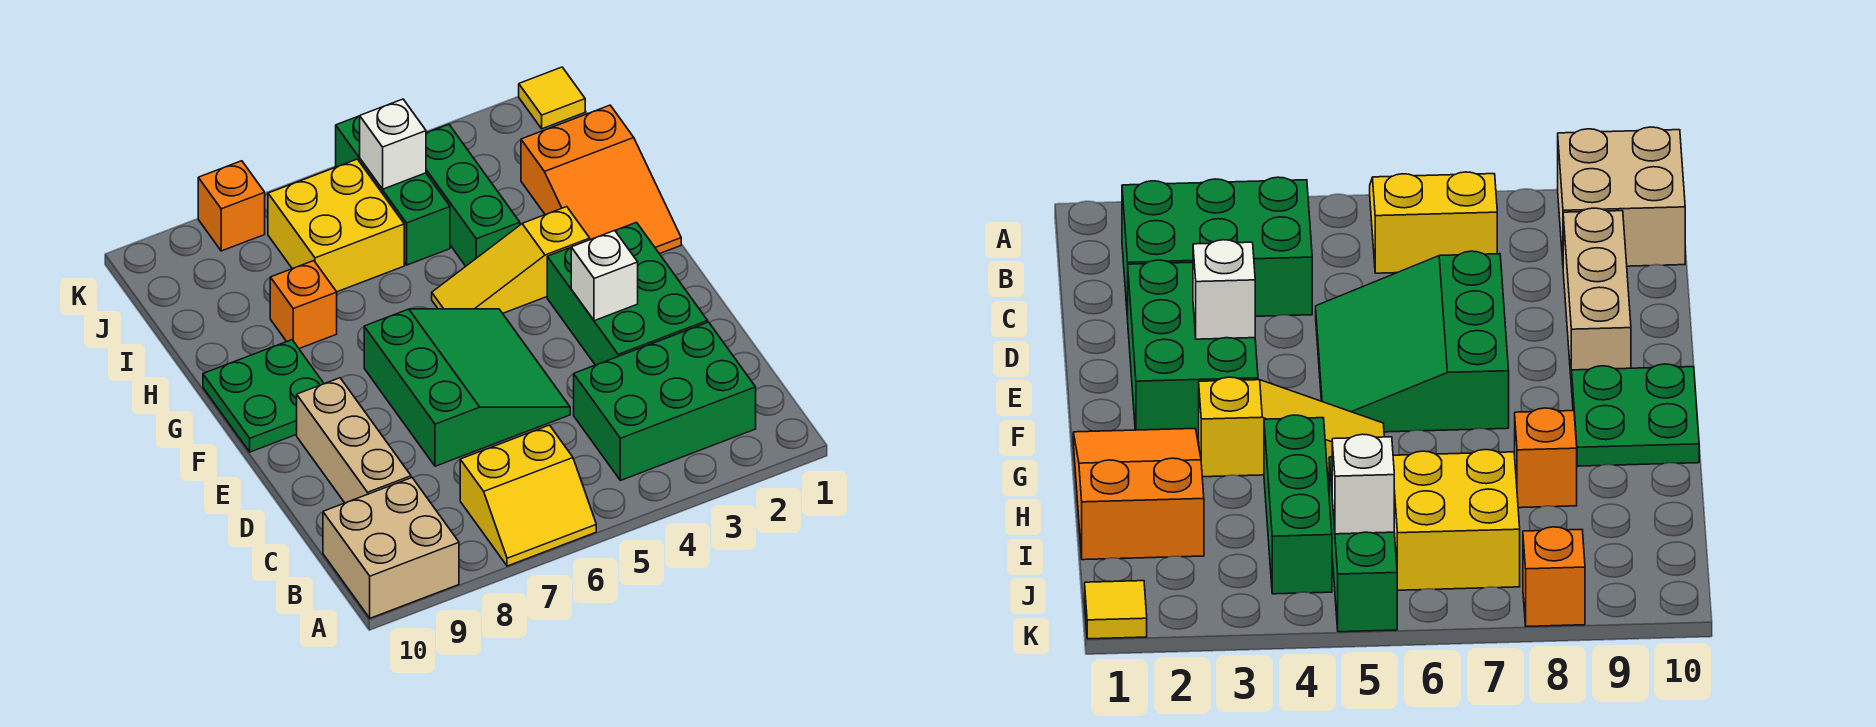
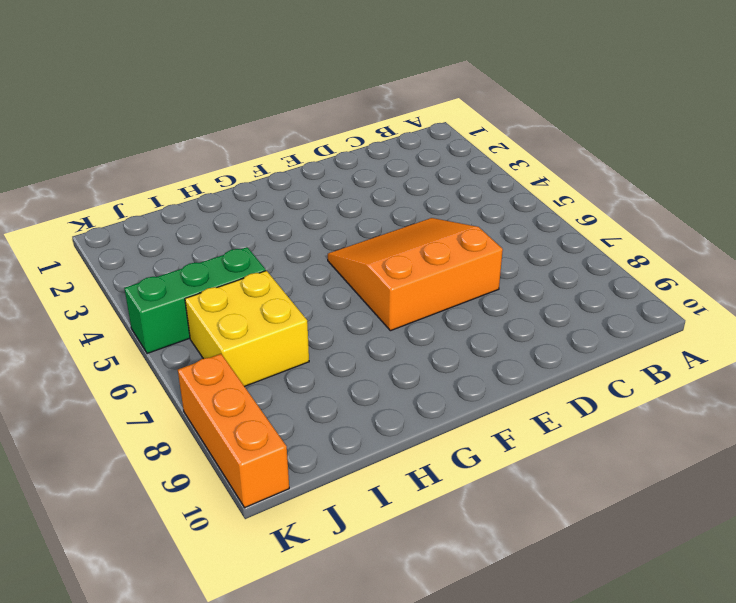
orange 3x3 slope [328,218,503,331] -> green 3x3 slope [364,309,570,466]
orange 1x3 brick [178,354,289,507] -> orange 1x1 brick [198,161,265,251]
none -> yellow 2x2 slope [460,425,596,566]
none -> tan 2x2 brick [323,478,459,618]
none -> green 2x3 brick [574,322,756,480]

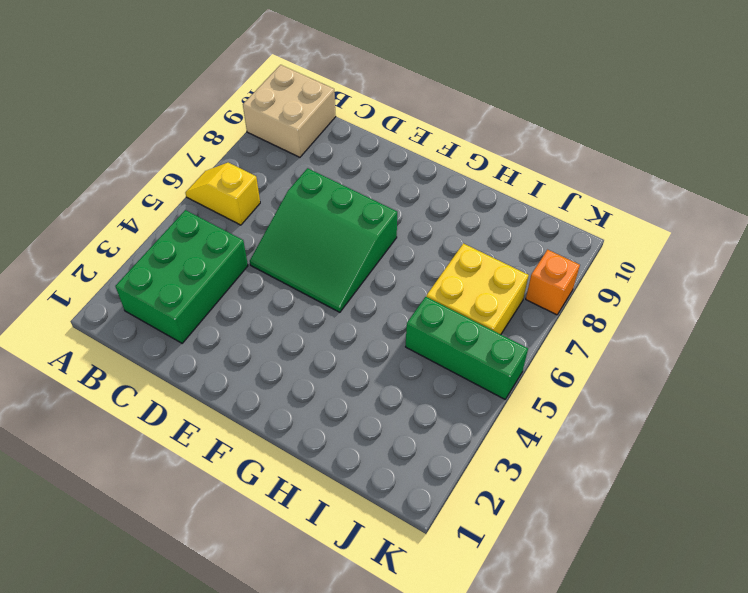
yellow 1x2 slope [185,163,260,225] -> yellow 2x2 slope [460,425,596,566]
none -> tan 1x3 brick [297,378,411,503]
none -> green 2x3 brick [547,222,708,365]
none -> green 2x2 plate [203,340,324,452]

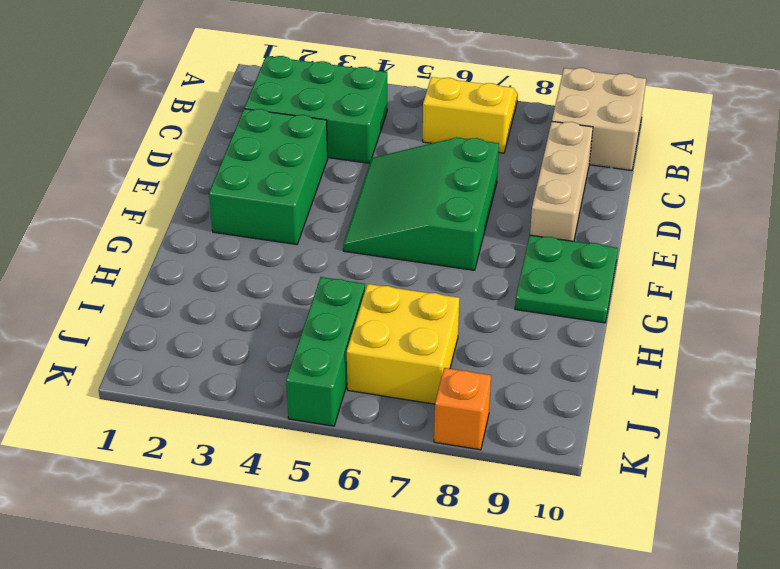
none -> orange 2x3 slope [521,105,681,254]
none -> yellow 1x3 slope [432,207,590,313]
none -> green 1x3 brick [426,124,520,266]

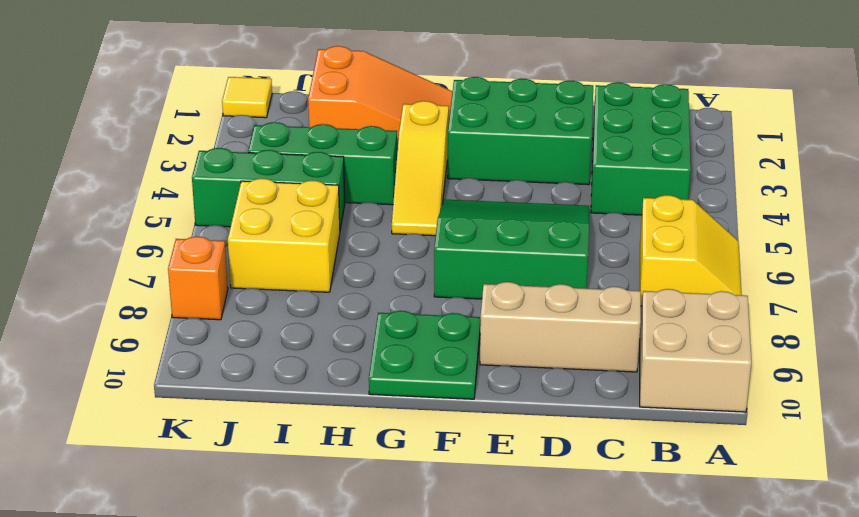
none -> orange 1x1 brick [270,261,337,349]
none -> white 1x1 brick [571,230,638,321]
none -> white 1x1 brick [360,99,426,189]

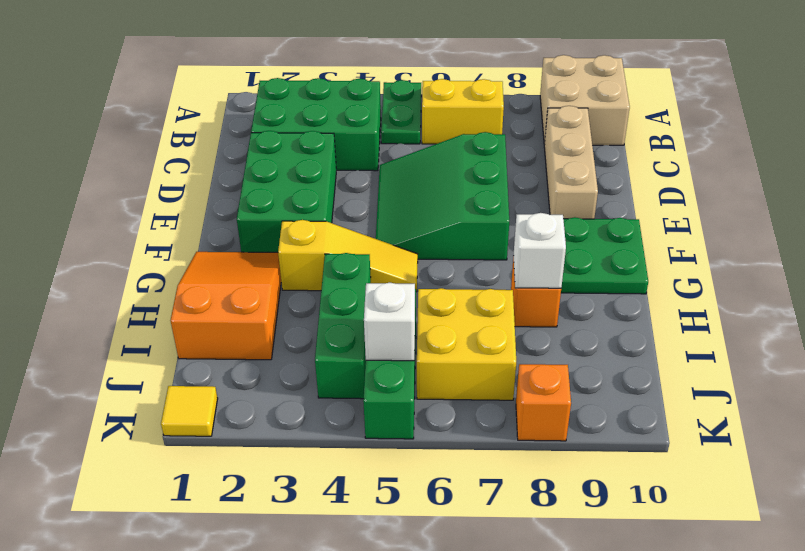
green 1x2 plate [381,80,421,144] -> none
white 1x1 brick [513,213,566,288] -> white 1x1 brick moved to [571,230,638,321]

